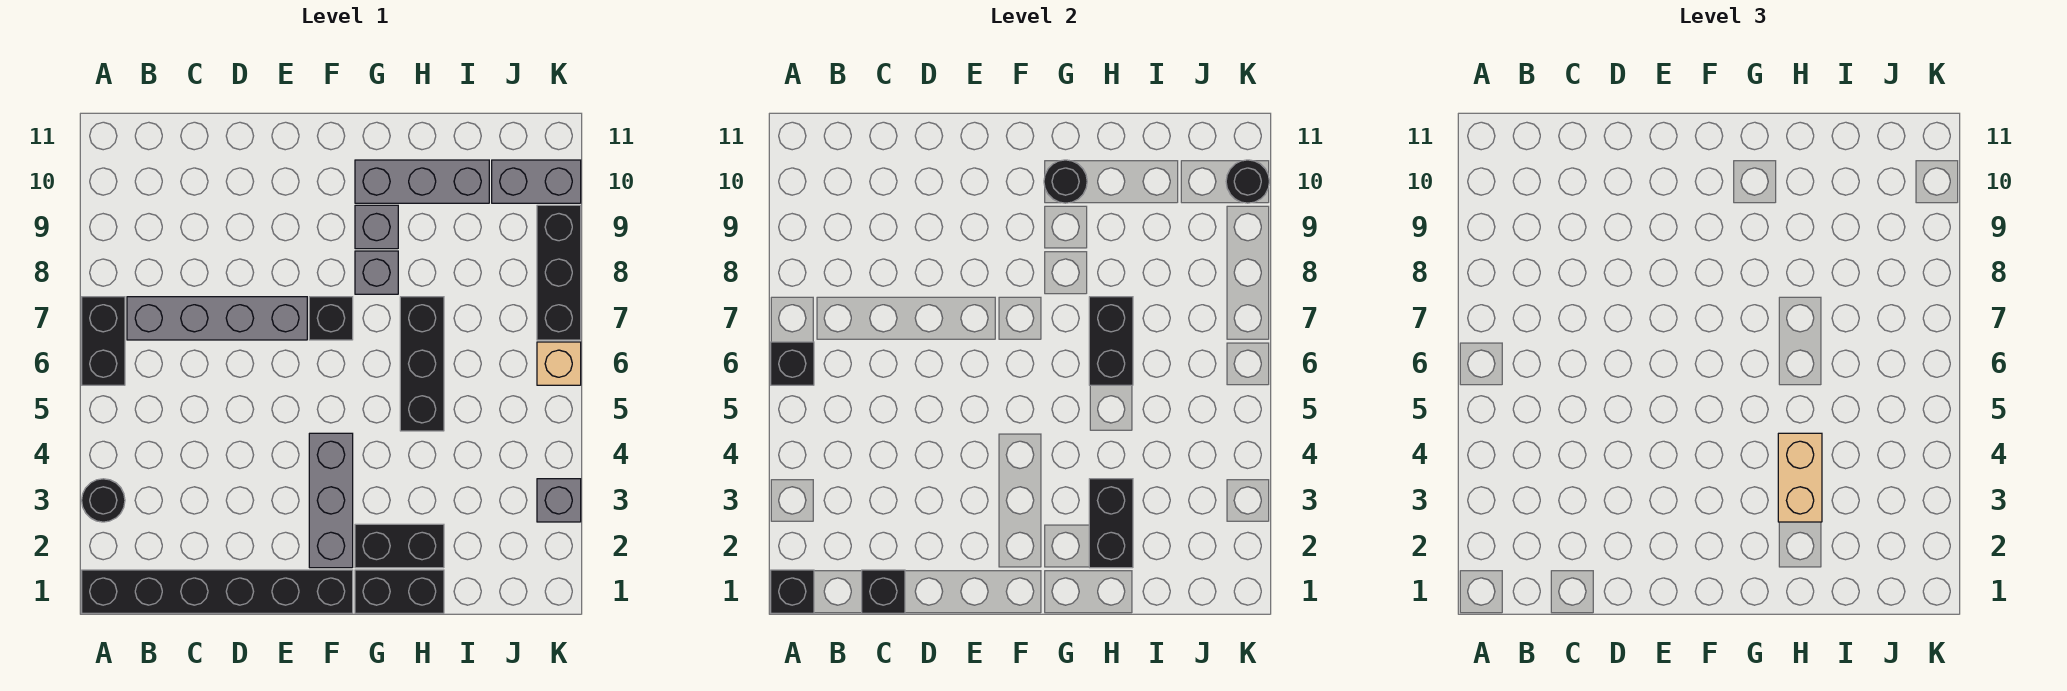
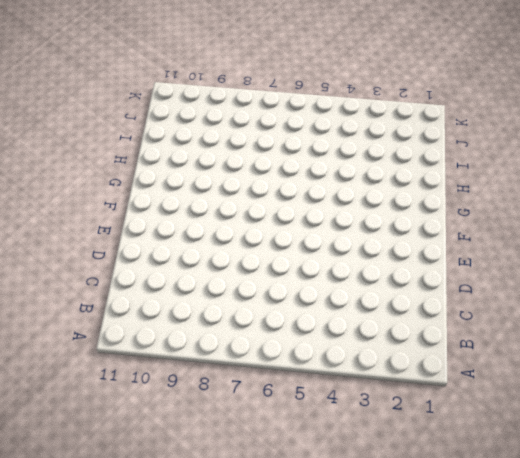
none -> black 1x6 brick [82,570,353,613]
none -> black 1x1 round brick [82,479,125,522]
none -> black 1x2 brick [82,297,125,385]

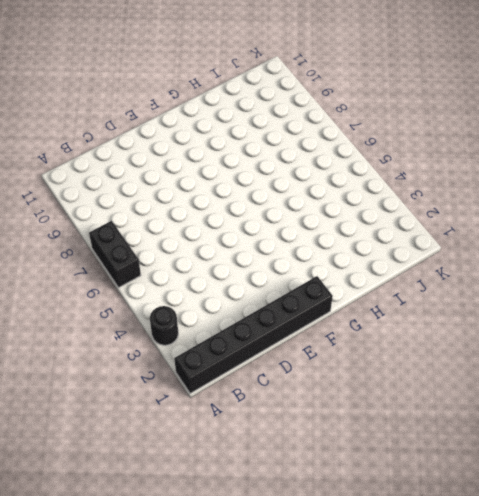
none -> grey 1x4 brick [127,297,307,340]
none -> grey 1x3 brick [309,433,353,568]
none -> black 1x1 brick [309,297,353,340]

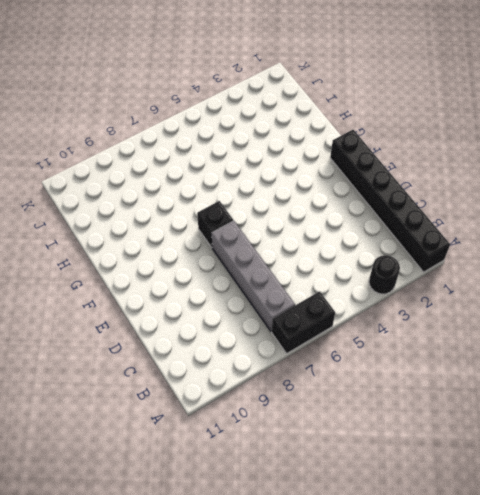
none -> grey 1x3 brick [309,433,353,568]
none -> black 1x2 brick [355,570,444,613]
none -> black 1x2 brick [355,524,444,568]

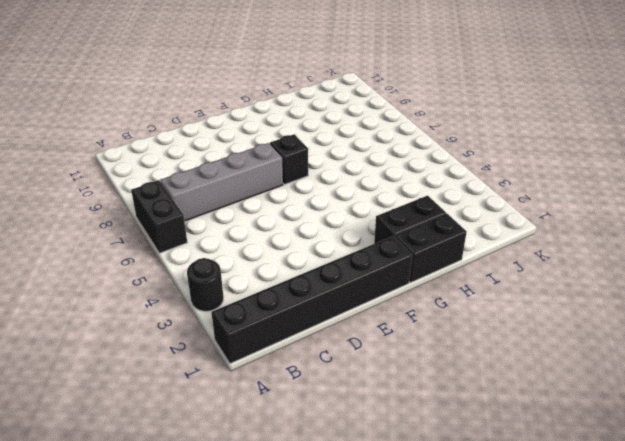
none -> grey 1x3 brick [309,433,353,568]
none -> grey 1x1 brick [355,251,398,294]
none -> grey 1x1 brick [355,205,398,249]

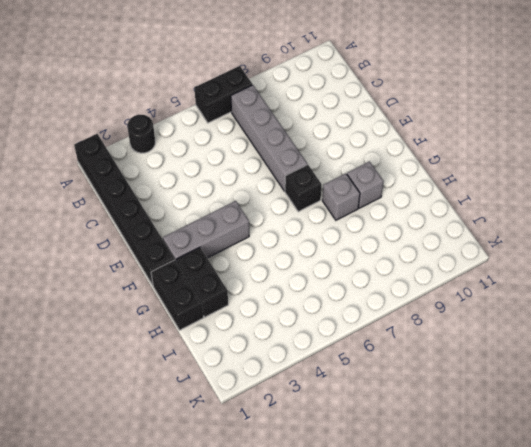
none -> grey 1x3 brick [355,160,489,203]
none -> black 1x3 brick [400,297,444,431]
none -> grey 1x2 brick [492,160,581,203]

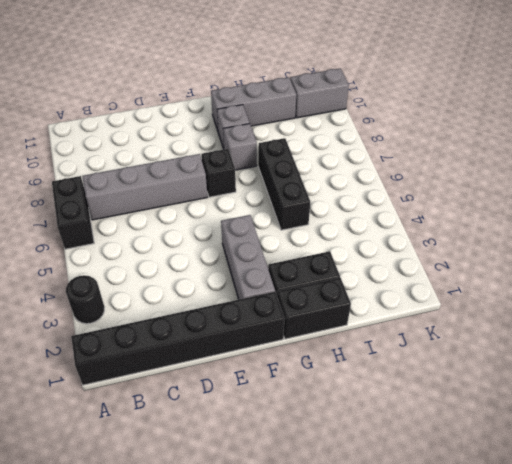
none -> grey 1x1 brick [537,479,581,522]
none -> tan 1x1 brick [537,342,581,385]
none -> black 1x3 brick [537,205,581,340]

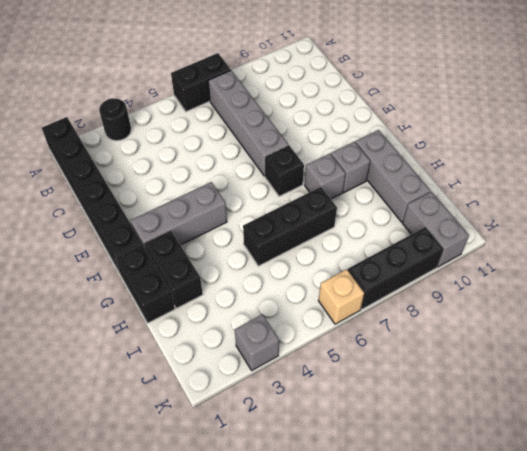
none -> black 1x1 brick [771,570,814,613]
none -> black 1x1 brick [771,342,814,385]
none -> black 1x1 brick [862,570,905,613]

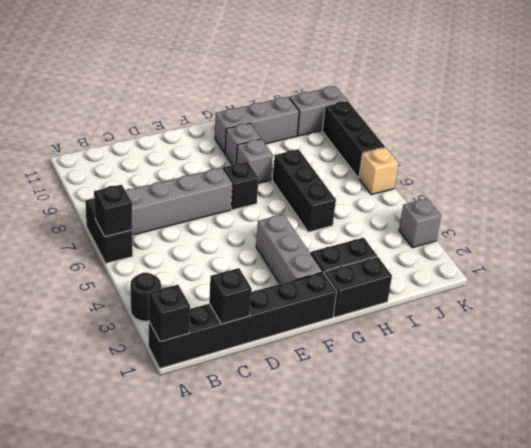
none -> black 1x1 round brick [1044,160,1087,203]
none -> black 1x2 brick [1089,479,1133,568]
none -> black 1x2 brick [1089,297,1133,385]

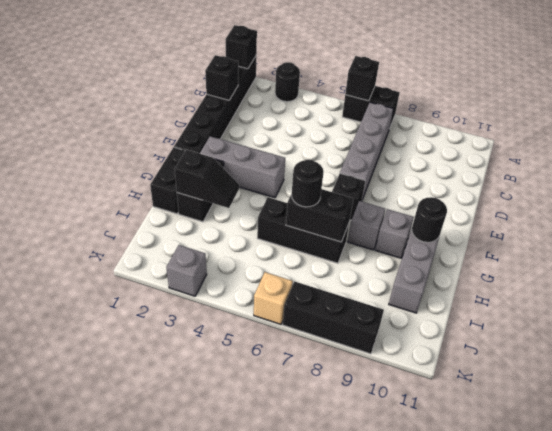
black 1x2 slope [174,150,239,208] -> black 1x2 brick [1089,479,1133,568]
black 1x1 round brick [292,160,324,207] -> black 1x1 round brick moved to [1226,160,1269,203]
none -> grey 1x2 brick [492,160,581,203]
none -> tan 1x2 brick [1778,433,1822,522]

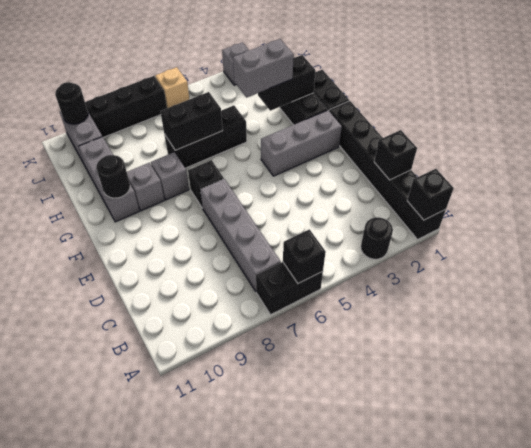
grey 1x2 brick [233,39,294,97] -> tan 1x2 brick [1778,433,1822,522]

